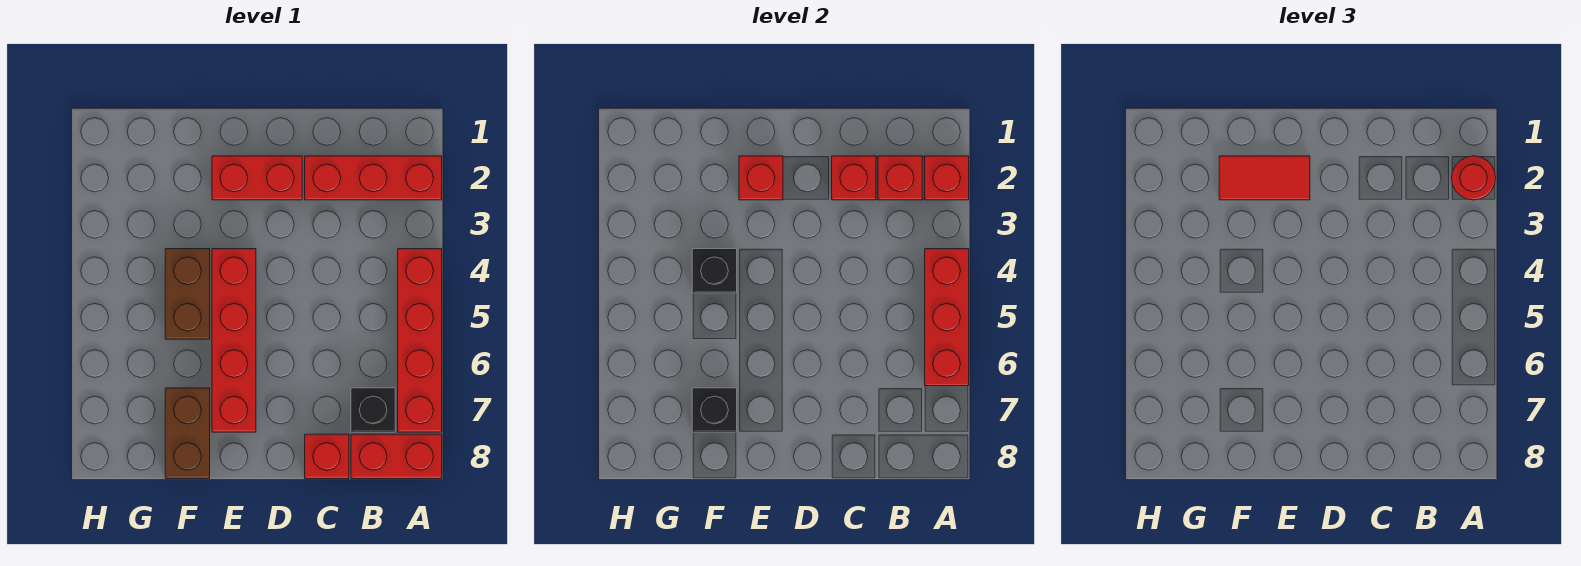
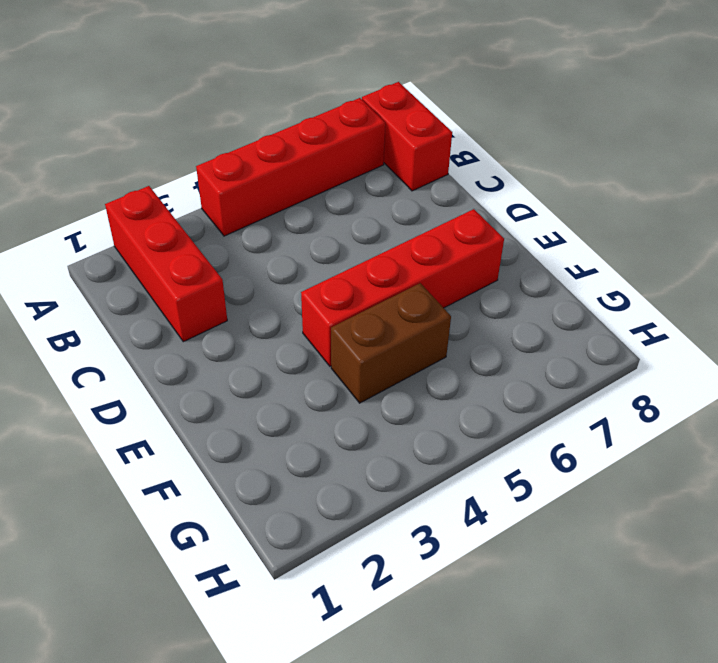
none -> black 1x1 brick [351,388,395,432]
none -> red 1x1 brick [305,434,349,479]
none -> red 1x2 brick [212,156,302,200]

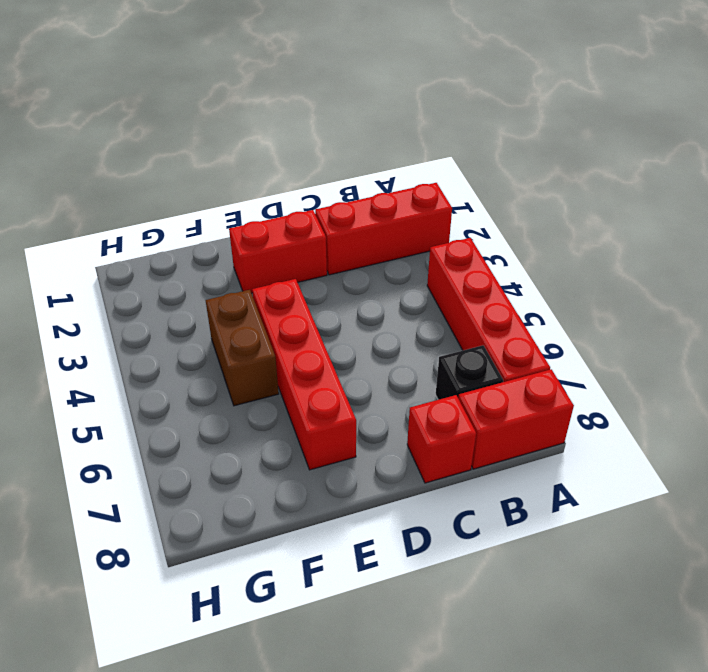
none -> brown 1x2 brick [165,388,210,479]
none -> red 1x1 brick [925,156,969,200]
none -> red 1x3 brick [925,249,969,386]

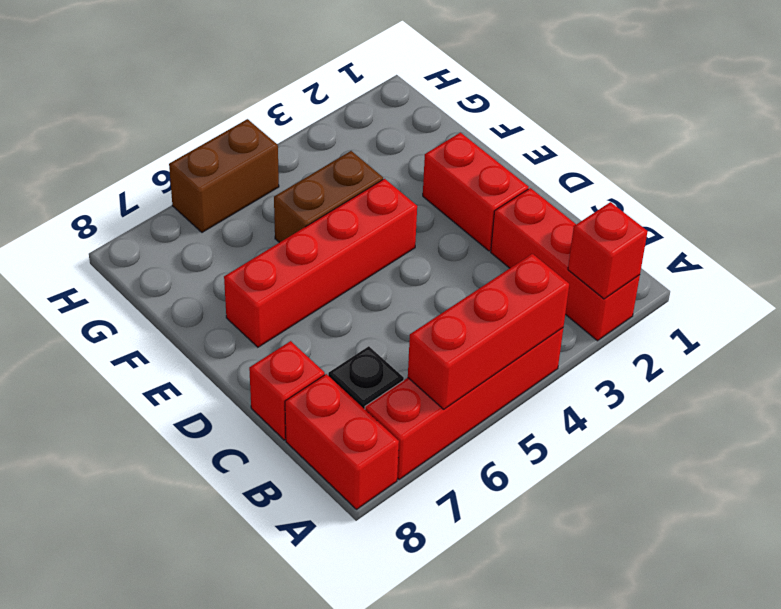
brown 1x2 brick [169,119,279,232] -> brown 1x2 brick moved to [165,388,210,479]
none -> red 1x1 brick [878,156,922,200]
none -> red 1x1 brick [832,156,876,200]
none -> red 1x1 brick [739,156,783,200]

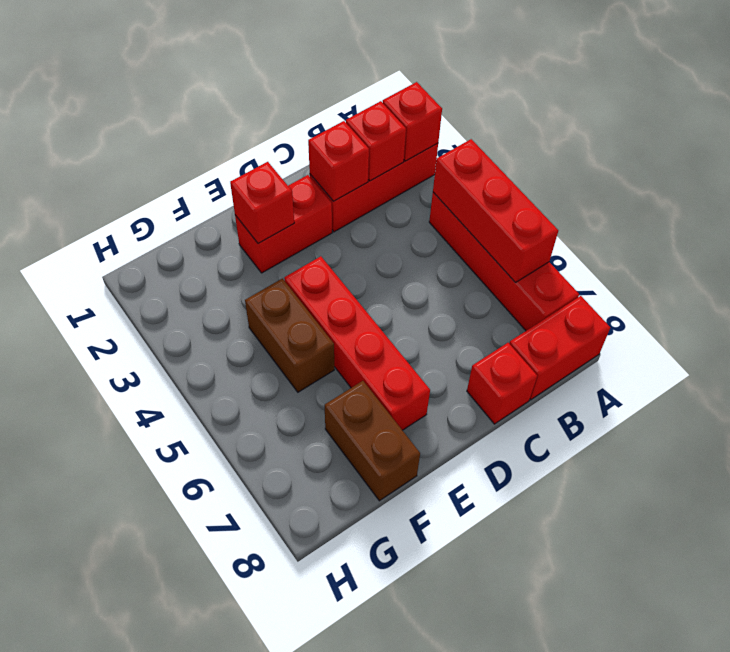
none -> black 1x1 brick [351,388,395,432]
none -> black 1x1 brick [692,249,737,293]
none -> black 1x1 brick [692,388,737,432]

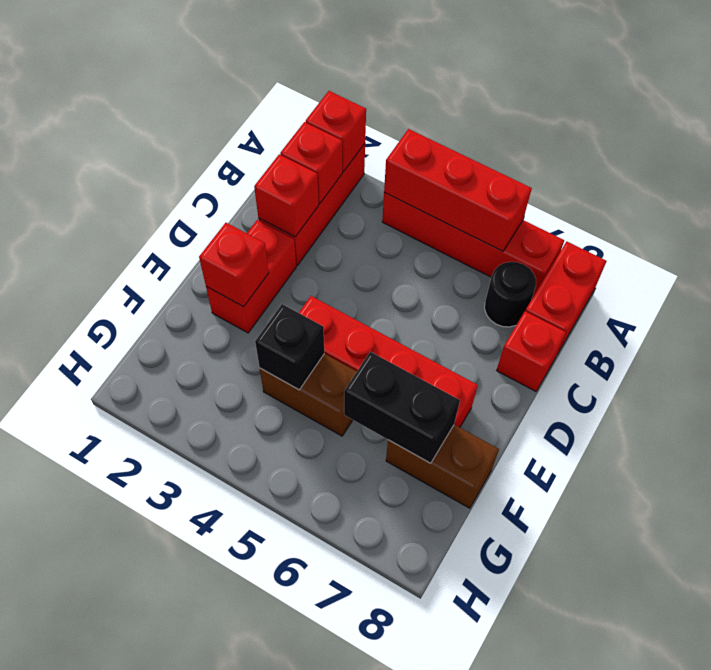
black 1x1 round brick [485,262,536,327] -> black 1x1 brick [351,388,395,432]
black 1x2 brick [344,352,460,463] -> black 1x1 brick [692,388,737,432]
none -> red 1x1 round brick [1452,156,1496,200]
none -> red 1x2 tile [1219,156,1310,200]

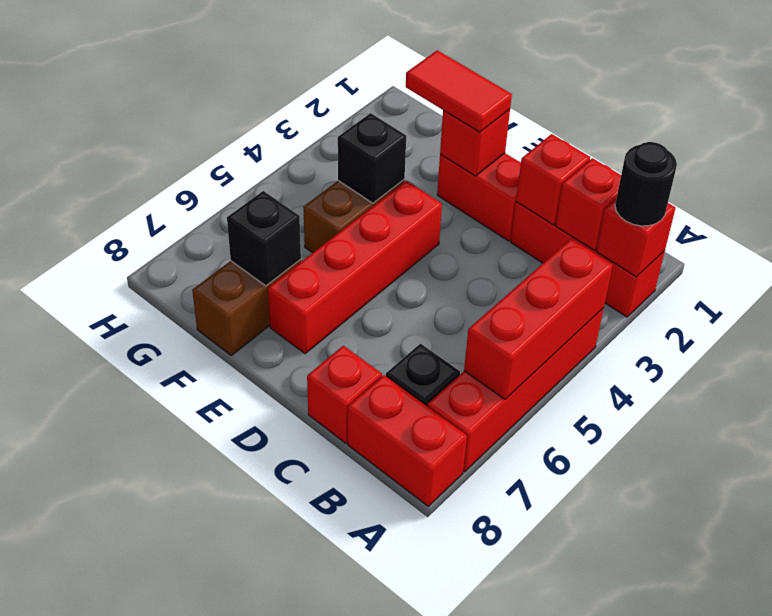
black 1x1 round brick [615,142,677,226] -> red 1x1 round brick [1452,156,1496,200]

